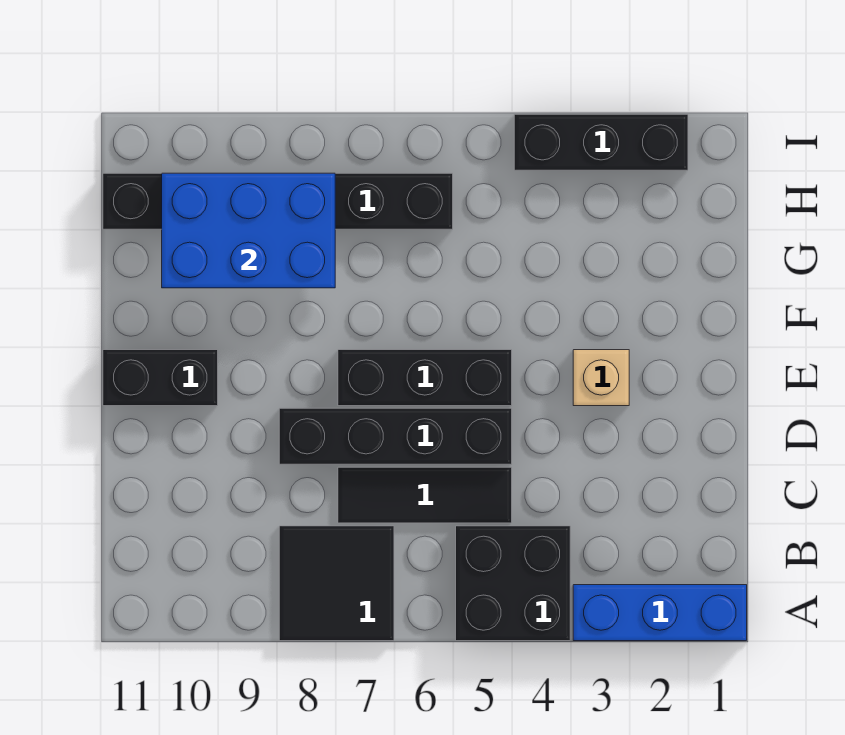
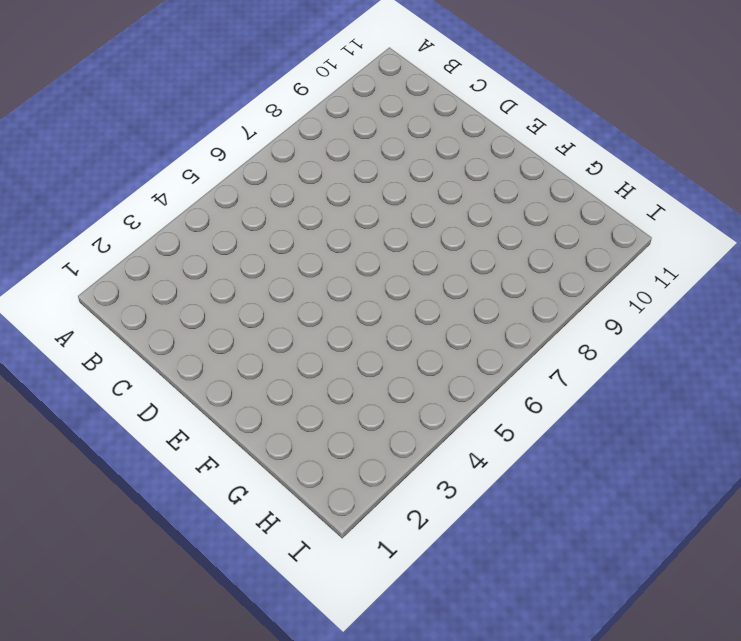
none -> blue 1x3 brick [573,585,747,641]
none -> black 2x2 brick [456,526,570,641]

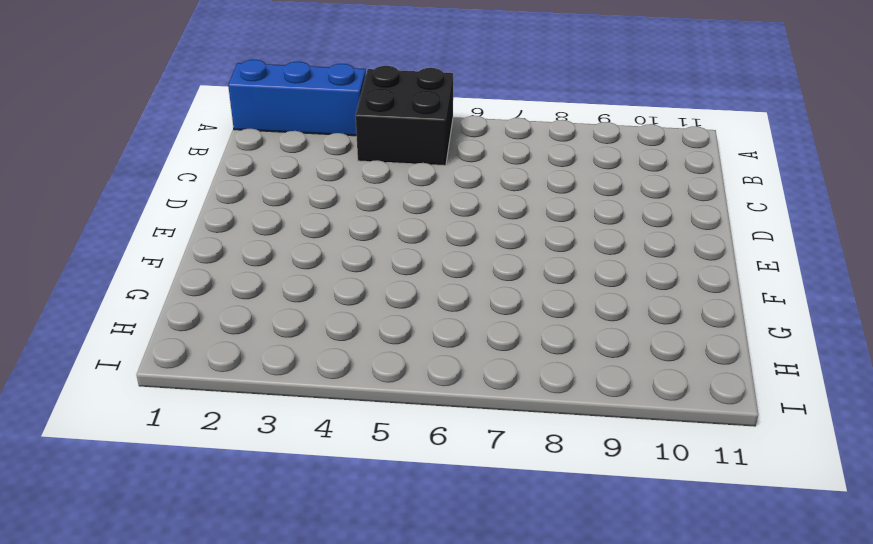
none -> black 2x2 tile [279,526,394,641]
none -> black 1x3 tile [338,467,512,523]

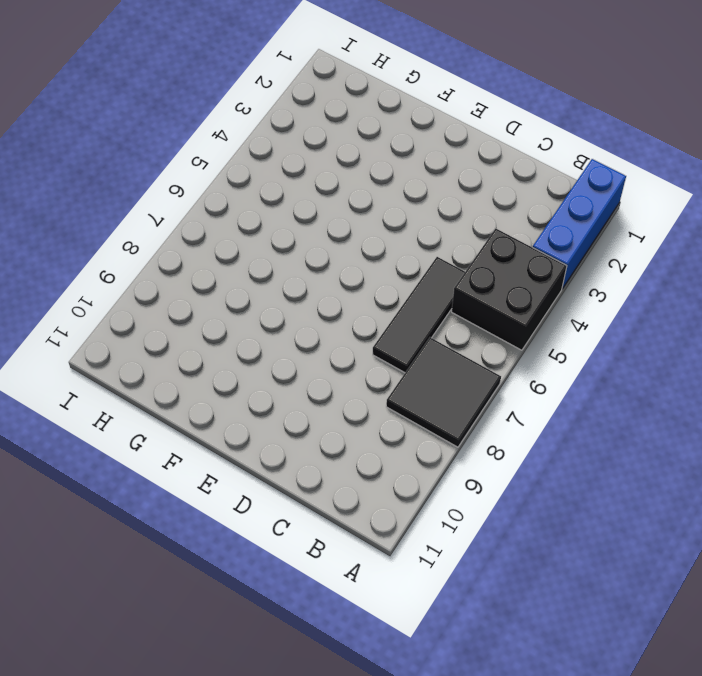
none -> black 1x4 brick [279,408,512,464]
none -> tan 1x1 brick [573,350,629,406]

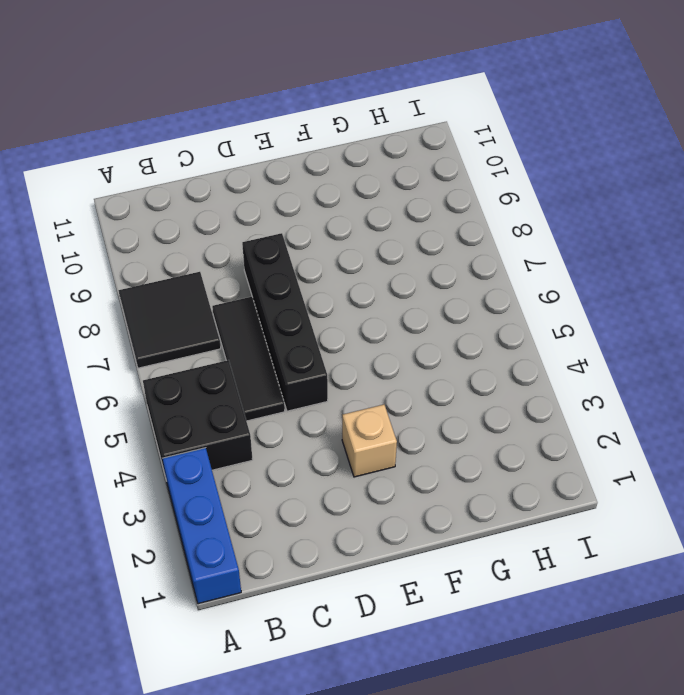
none -> black 1x3 brick [338,350,512,406]
none -> black 1x2 brick [103,350,218,406]

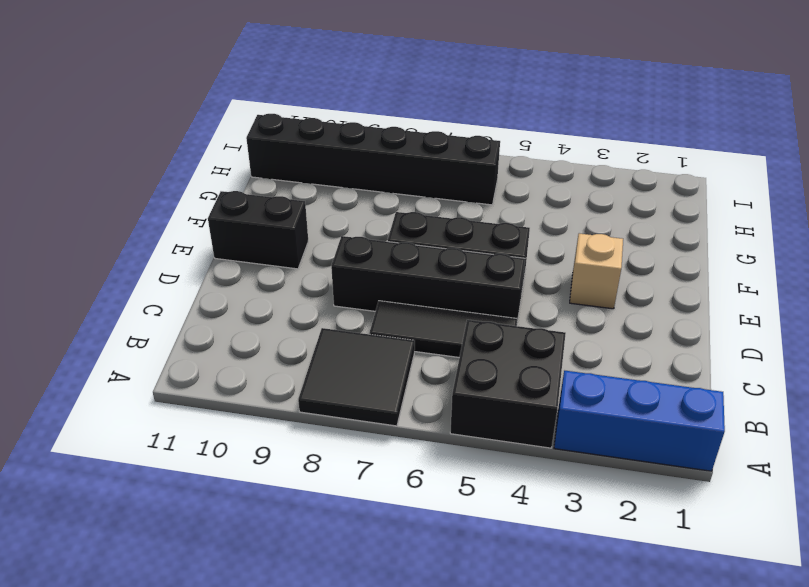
none -> black 1x3 brick [514,114,688,170]
none -> blue 2x3 brick [162,173,335,288]

